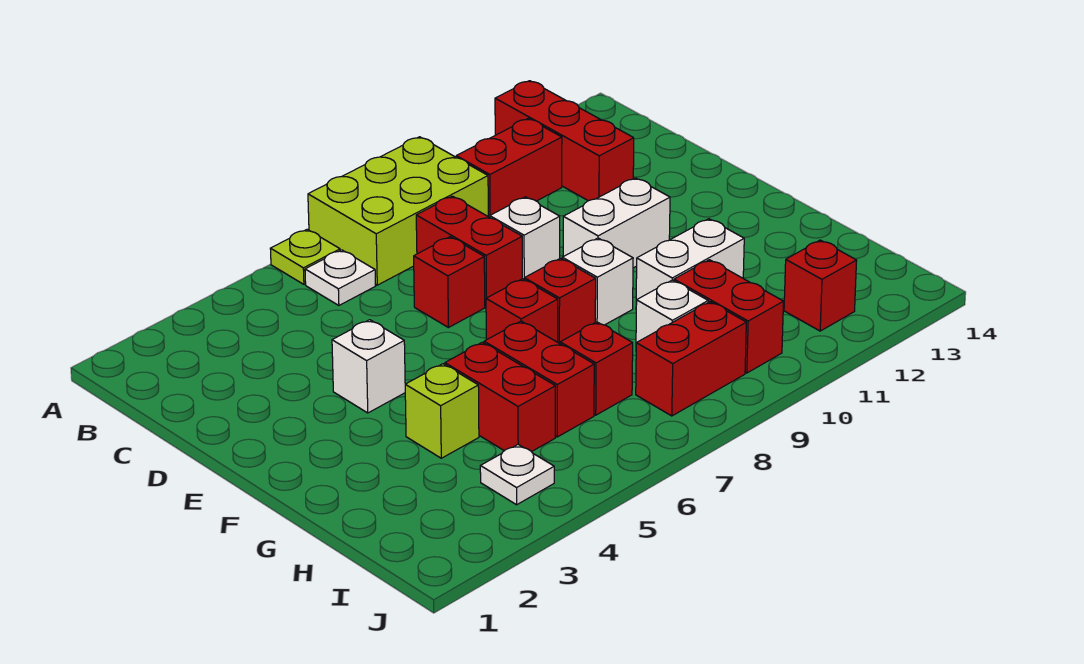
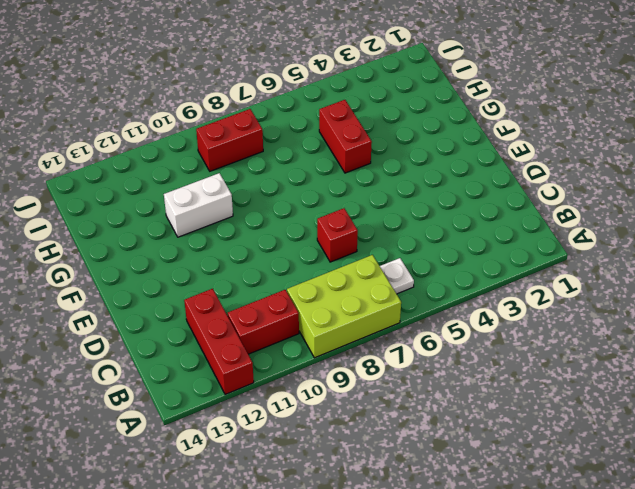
none -> lime 1x1 plate [270,229,340,284]
none -> red 1x2 brick [416,196,522,306]
none -> white 1x1 brick [490,197,560,279]

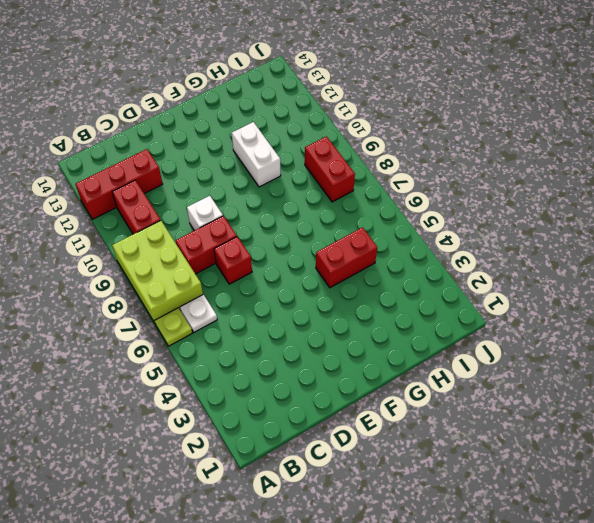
none -> white 1x1 brick [332,320,405,413]
none -> white 1x2 brick [563,178,670,268]
none -> red 1x1 brick [486,279,558,342]

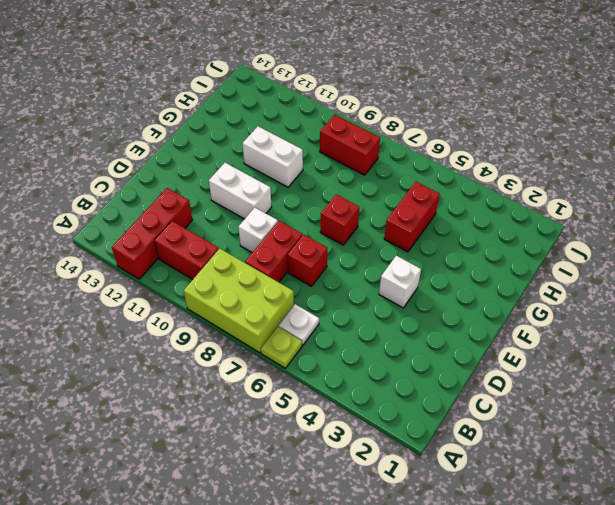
none -> red 1x1 brick [524,258,596,344]
none -> white 1x1 brick [562,238,633,325]
none -> lime 1x1 brick [405,364,479,458]

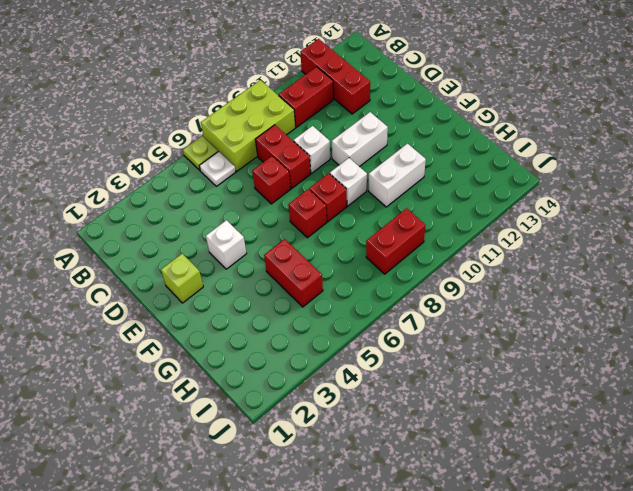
lime 1x1 brick [161,254,203,303] -> lime 1x1 brick moved to [405,364,479,458]
none -> red 1x2 brick [484,321,594,437]
none -> red 1x1 brick [560,322,633,415]
none -> white 1x1 brick [636,280,708,343]

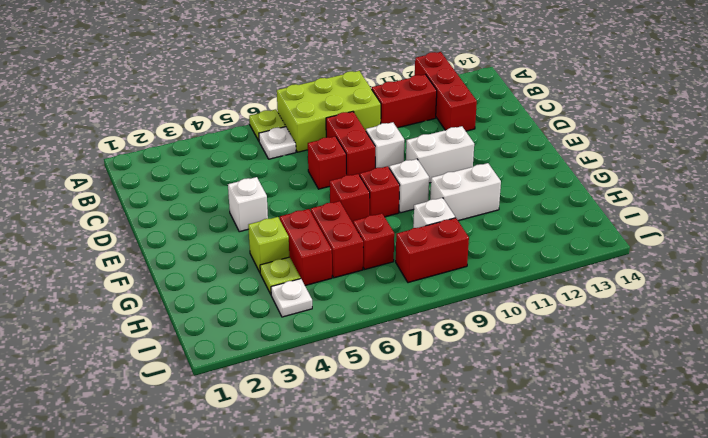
lime 1x1 plate [260,257,301,294] -> none
none -> red 1x2 brick [674,260,784,373]
none -> red 1x1 brick [784,240,857,331]

